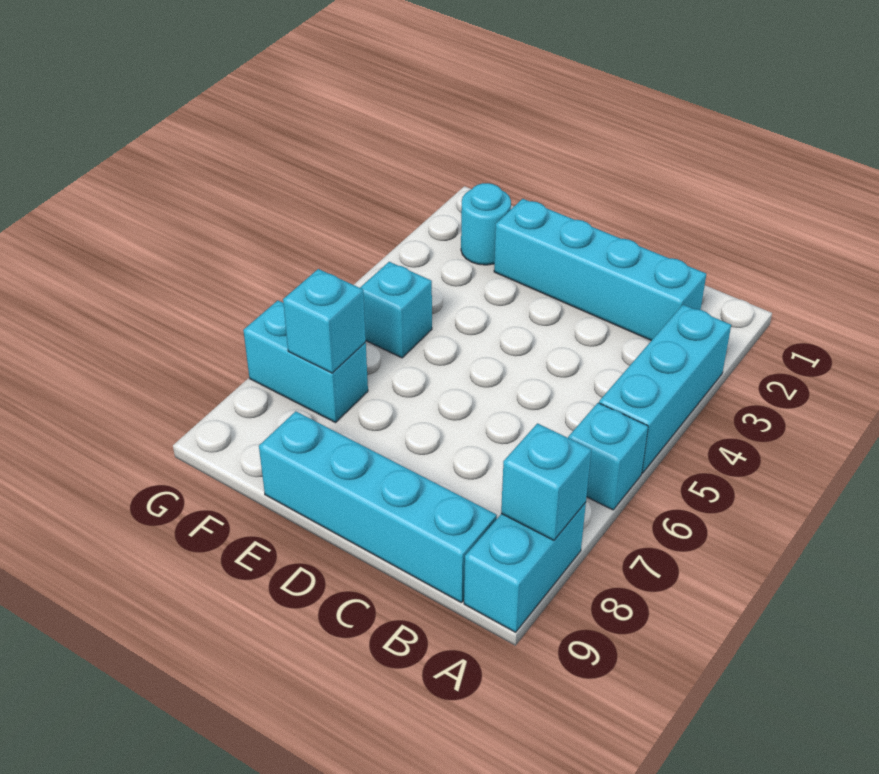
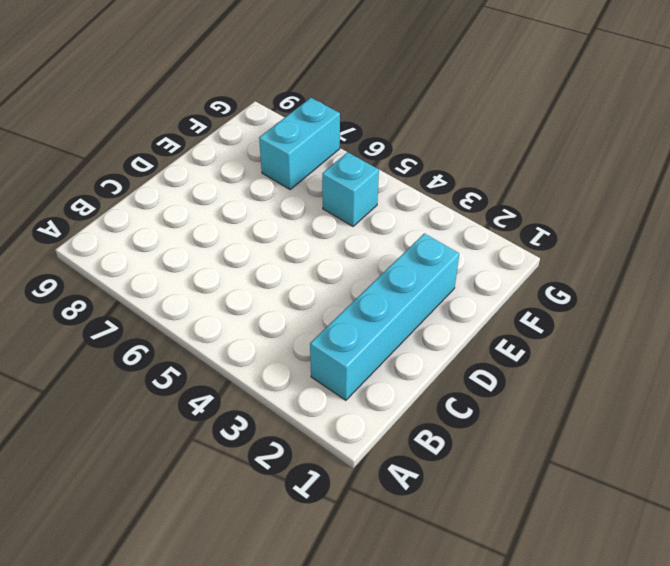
none -> cyan 1x3 brick [599,305,731,473]
none -> cyan 1x1 brick [568,403,648,510]

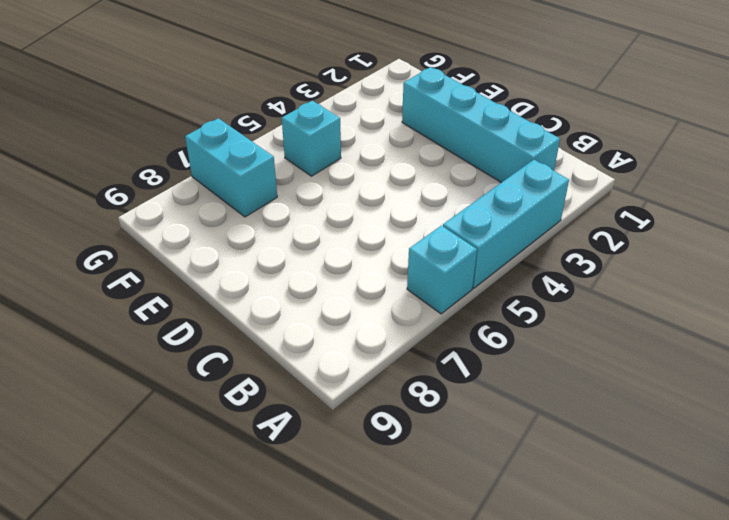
none -> cyan 1x2 brick [464,502,586,632]
none -> cyan 1x4 brick [259,411,497,602]

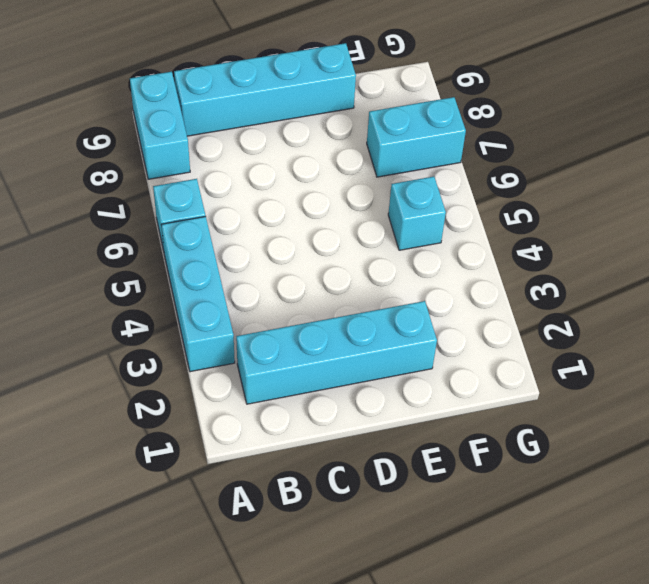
none -> cyan 1x1 round brick [461,183,511,265]
none -> cyan 1x1 brick [501,423,591,540]

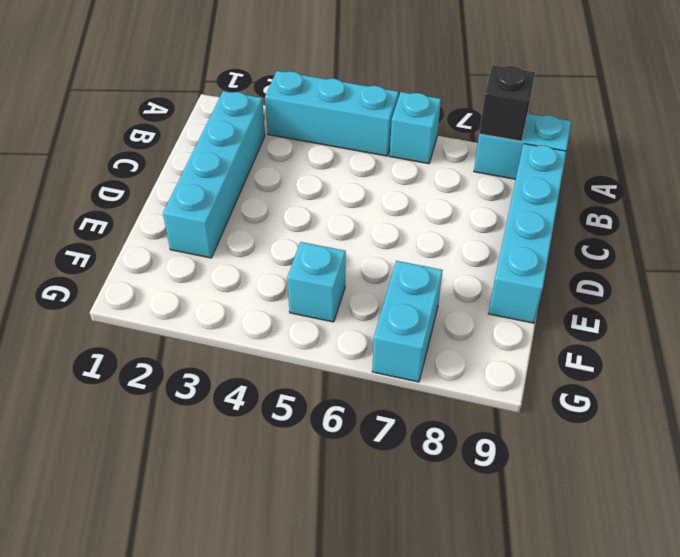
black 1x1 brick [479,65,535,141] -> cyan 1x1 brick [501,423,591,540]
none -> cyan 1x1 round brick [461,183,511,265]
none -> cyan 1x1 brick [283,269,366,373]

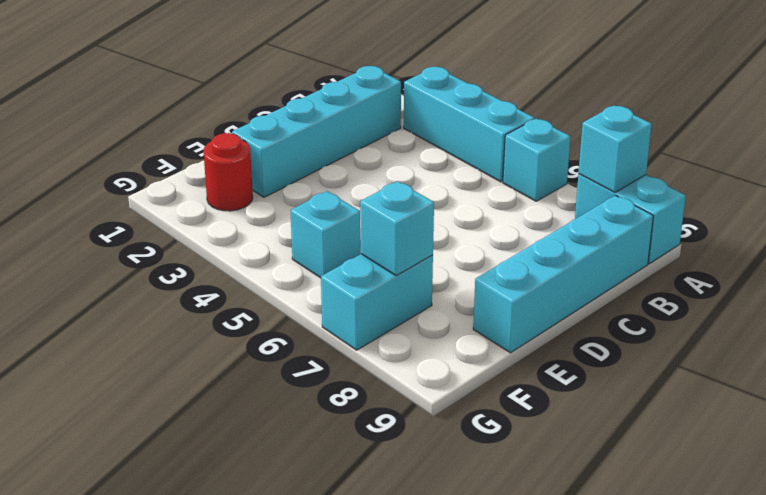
red 1x1 round brick [203,133,253,211] -> cyan 1x1 round brick [461,183,511,265]

